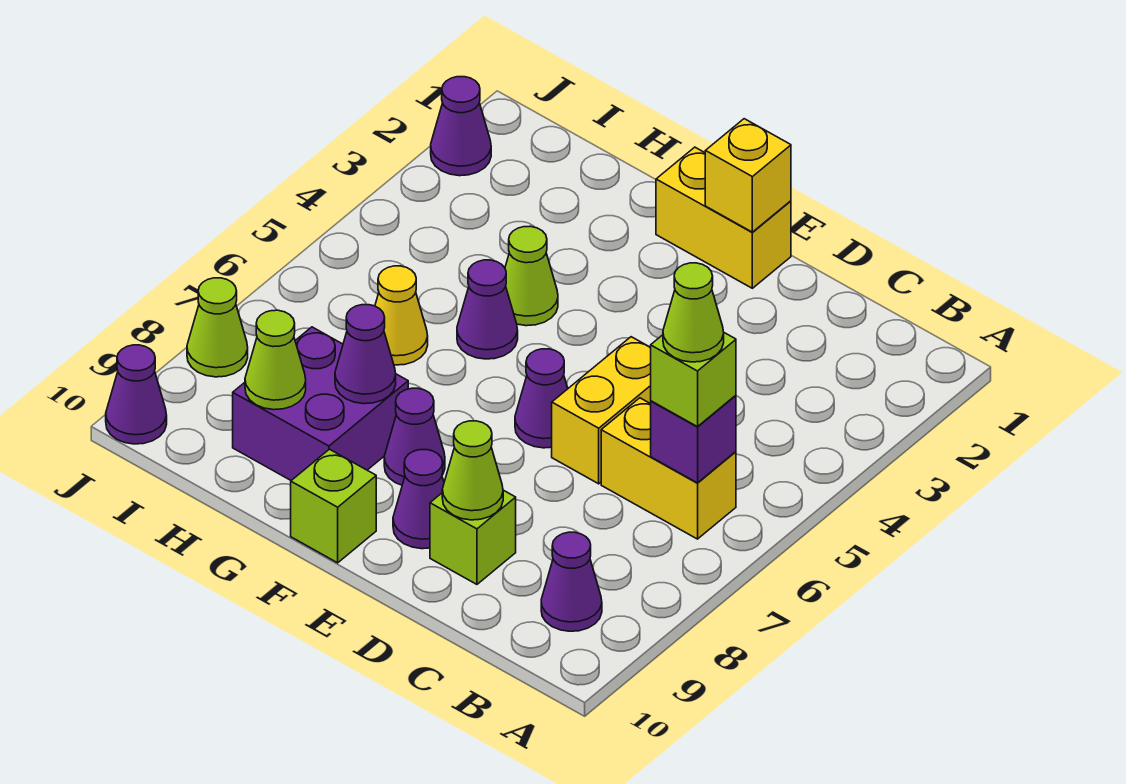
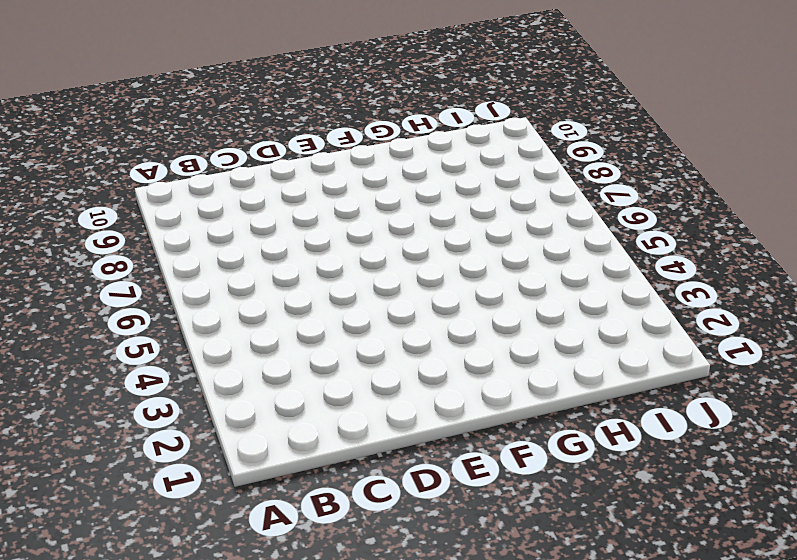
none -> yellow 1x2 brick [601,398,736,539]
none -> purple 1x1 cone [541,532,602,631]
none -> yellow 1x2 brick [552,337,651,484]

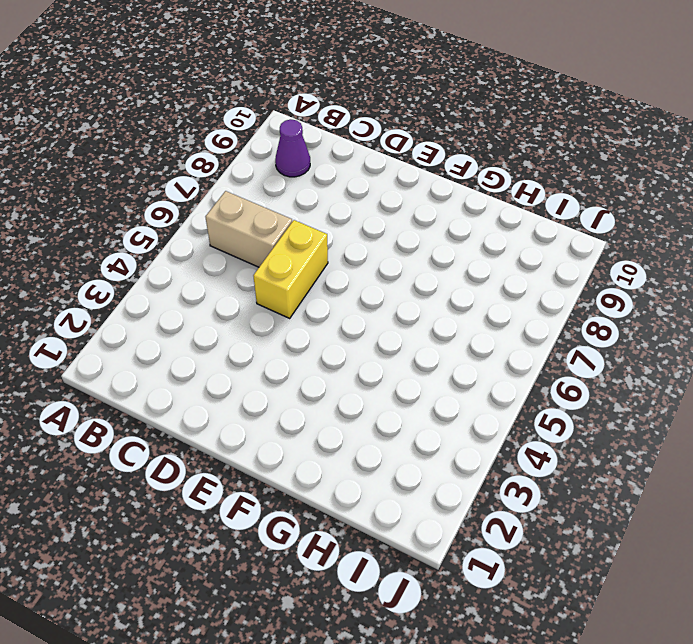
tan 1x2 brick [206,191,292,267] -> yellow 1x2 brick [601,398,736,539]
none -> lime 1x1 brick [430,490,516,584]
none -> yellow 1x2 brick [656,147,791,288]
none -> purple 1x1 cone [515,349,568,448]

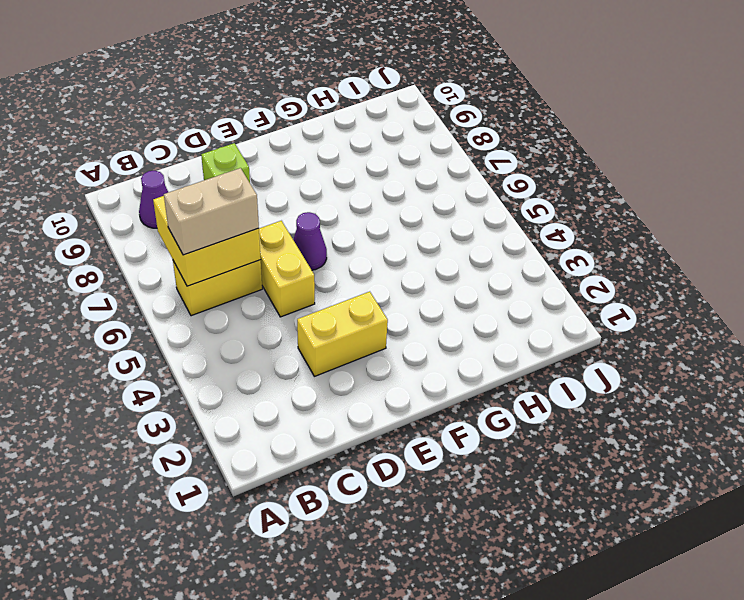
yellow 2x2 brick [153,196,261,286] -> purple 1x1 brick [651,395,736,483]
tan 1x2 brick [164,168,259,255] -> lime 1x1 brick [651,333,736,427]
yellow 1x2 brick [297,292,388,376] -> yellow 1x2 brick moved to [656,147,791,288]
none -> purple 1x1 cone [393,450,444,549]
none -> purple 1x1 cone [384,388,445,485]
none -> lime 1x1 brick [291,449,376,563]

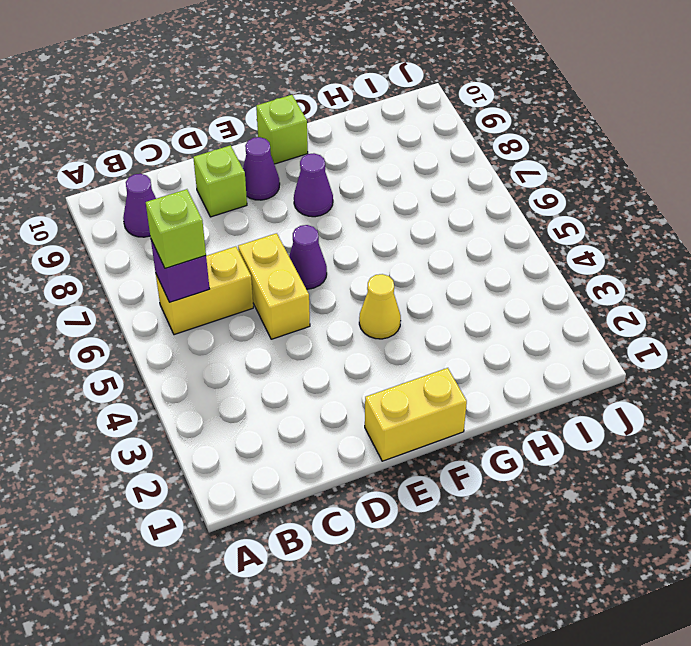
yellow 1x1 cone [359,274,401,339] -> yellow 1x1 cone moved to [375,266,428,365]
none -> lime 1x1 cone [505,226,558,326]
none -> purple 1x1 cone [457,260,518,359]
none -> purple 2x2 brick [233,327,408,480]

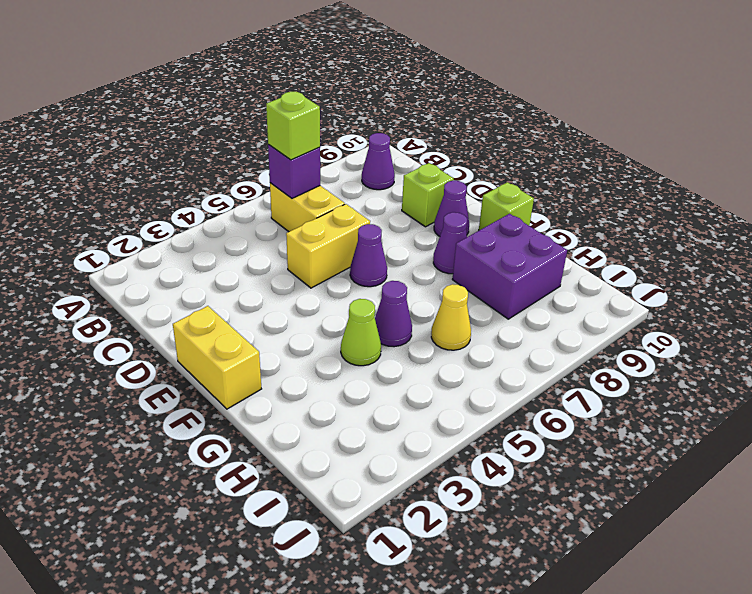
none -> purple 1x1 cone [431,77,491,176]
none -> lime 1x1 cone [187,278,248,377]
none -> purple 1x1 cone [106,345,167,444]

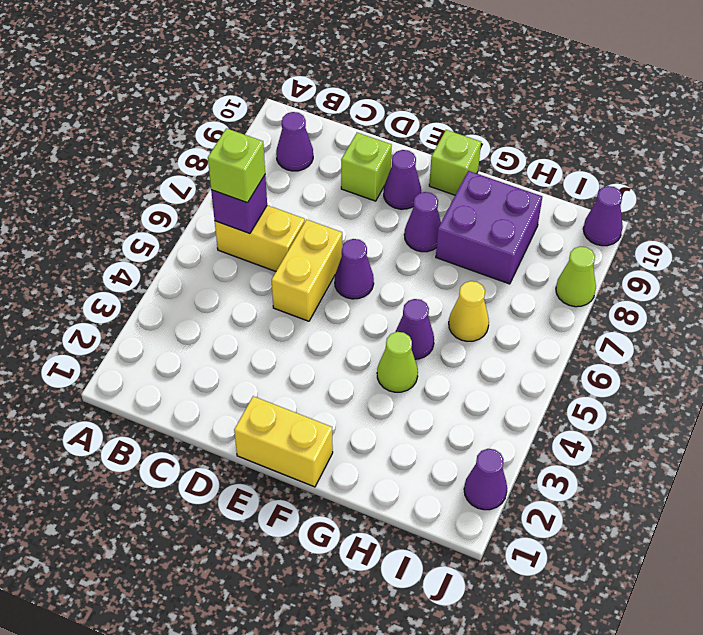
none -> lime 1x1 cone [442,421,503,520]
none -> yellow 1x1 brick [705,119,791,232]
none -> purple 1x1 cone [335,305,396,404]

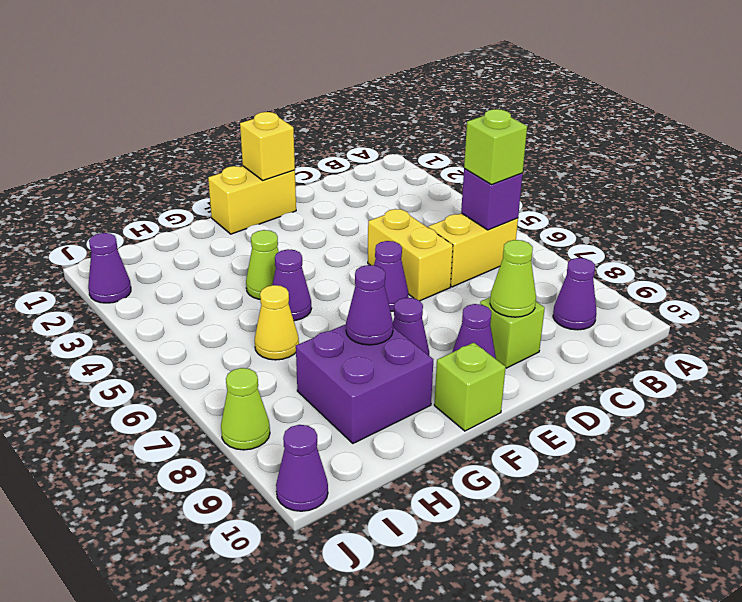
none -> lime 1x1 cone [245,310,306,410]
none -> lime 1x1 cone [663,263,724,362]

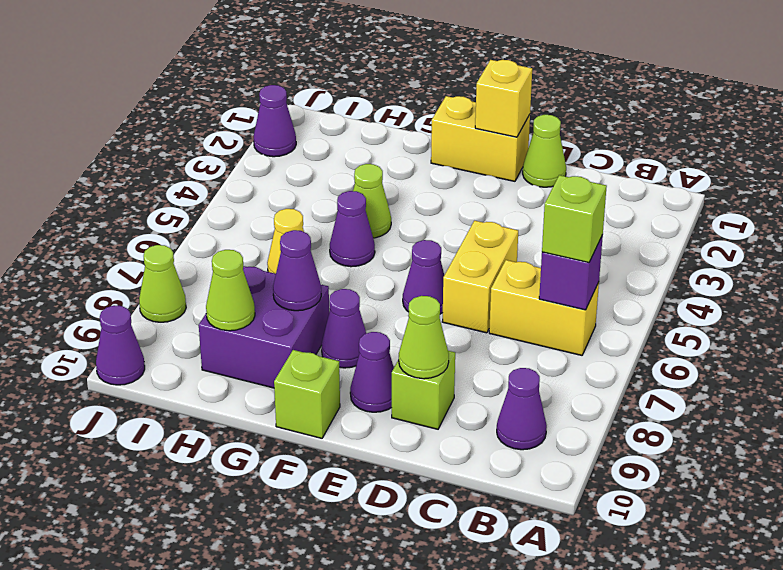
lime 1x1 cone [523,115,566,187] -> lime 1x1 cone moved to [663,263,724,362]

